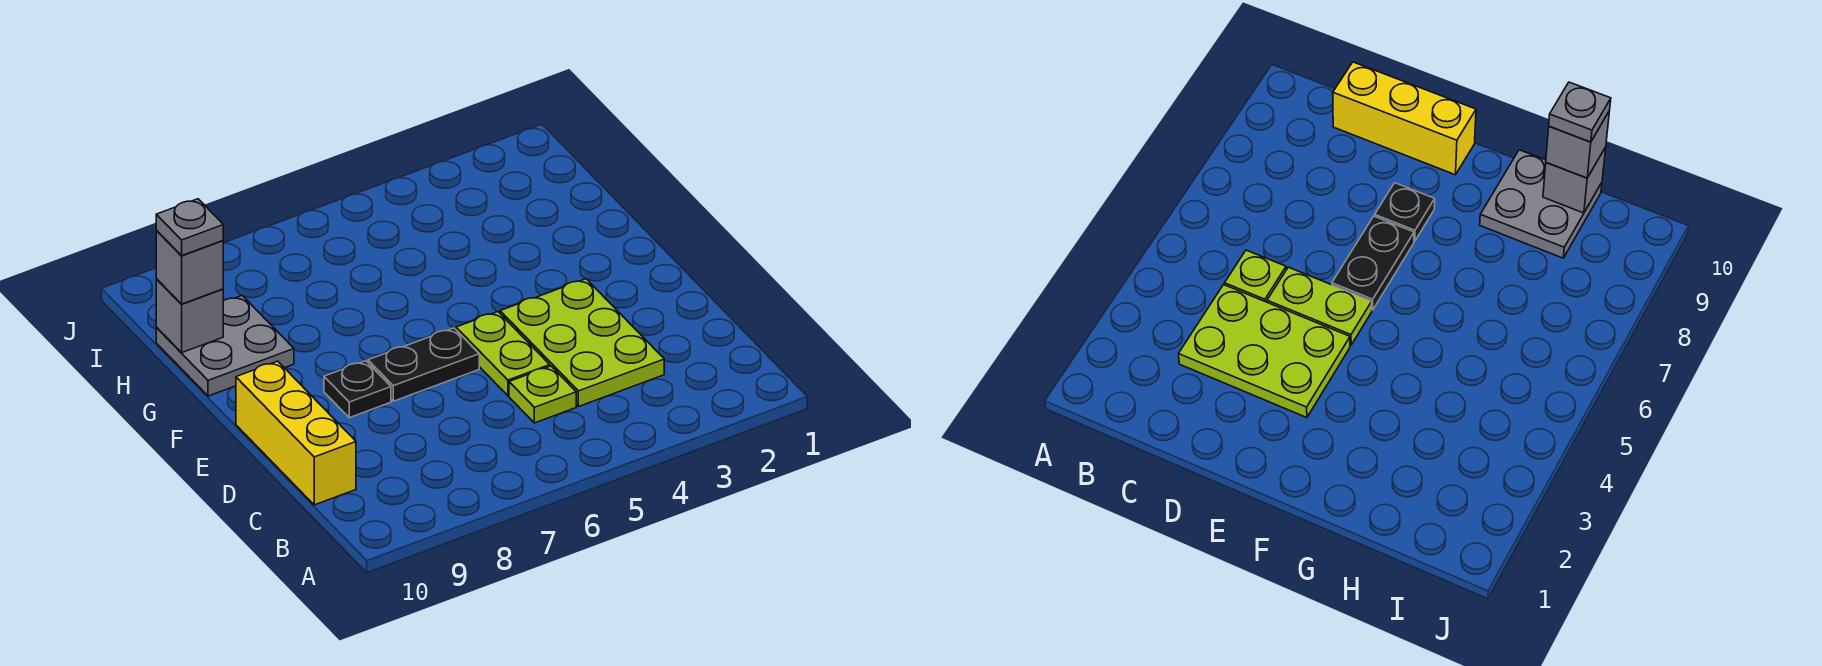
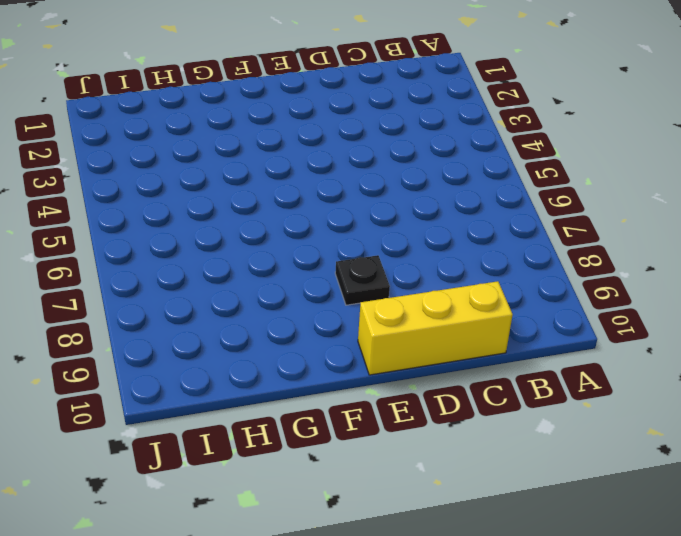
none -> lime 2x3 plate [500,279,664,407]
none -> lime 1x1 plate [509,366,576,423]

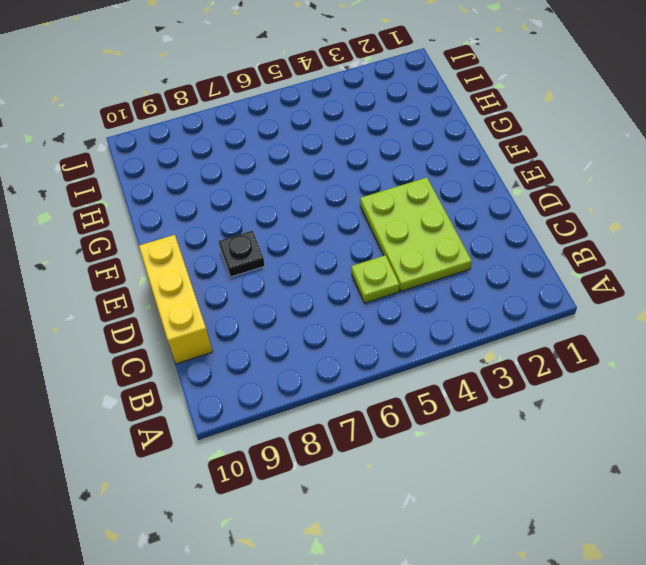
none -> lime 1x2 plate [456,312,550,396]
none -> black 1x2 plate [368,328,479,401]

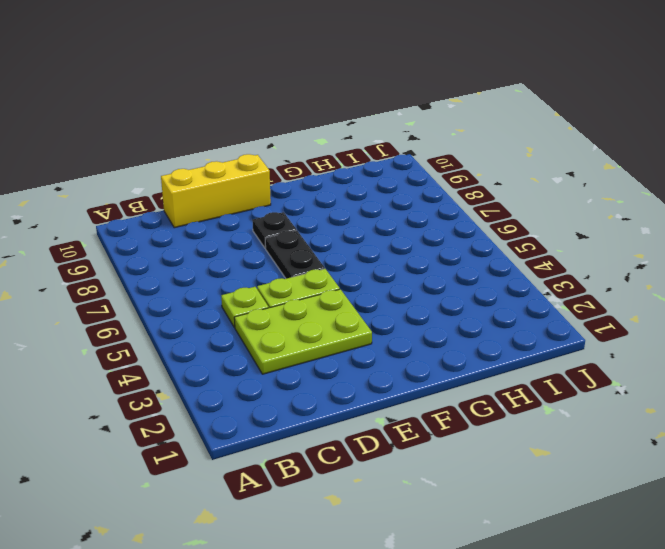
none -> grey 2x2 plate [156,296,294,396]
none -> grey 1x1 brick [156,279,223,352]

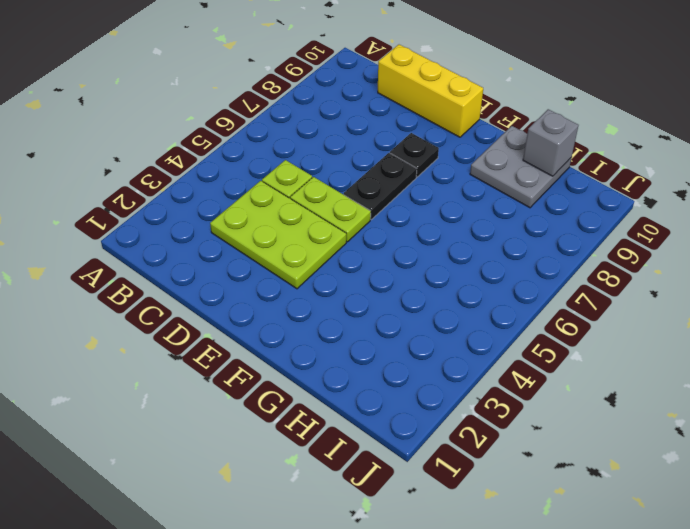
none -> grey 1x1 brick [156,231,223,304]
none -> grey 1x1 plate [156,199,223,255]

